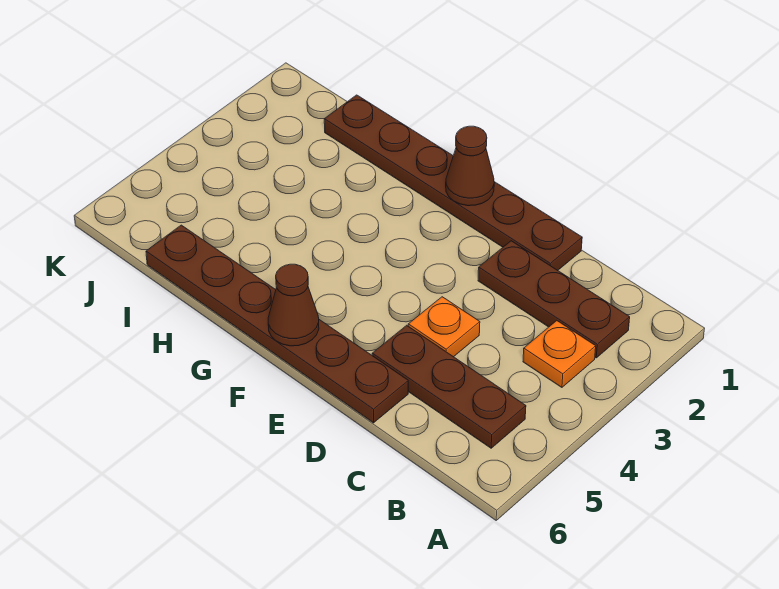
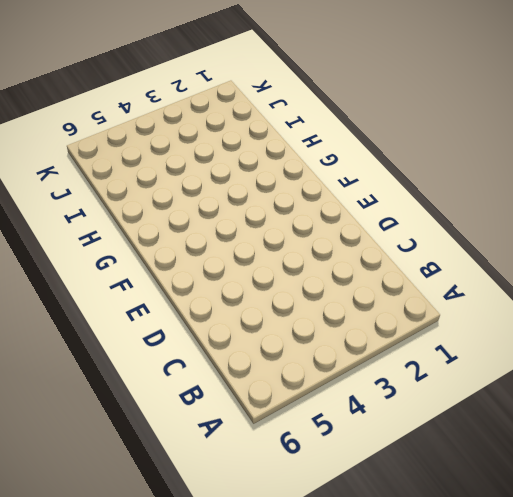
none -> brown 1x3 plate [478,241,630,358]
none -> orange 1x1 plate [523,321,596,387]

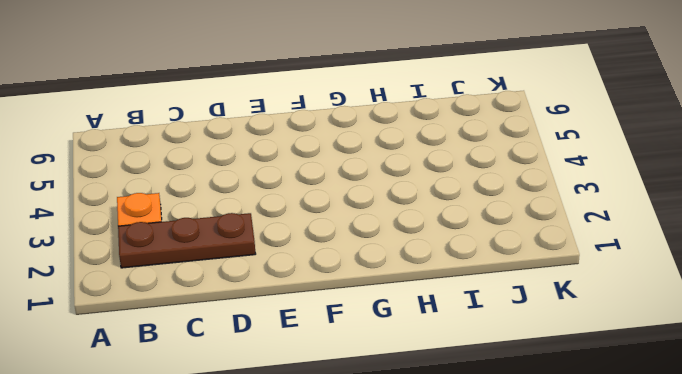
none -> brown 1x3 plate [372,325,526,448]
none -> brown 1x6 plate [324,95,582,270]

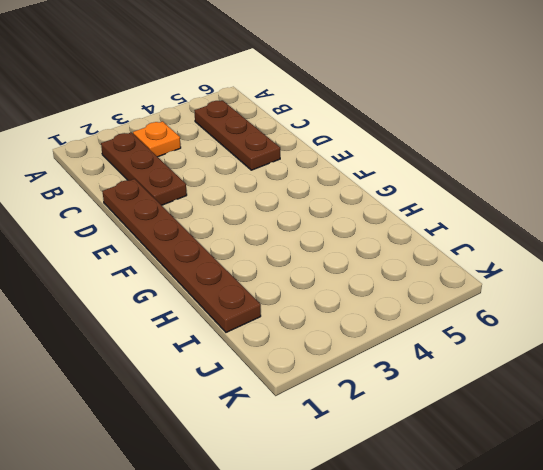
none -> orange 1x1 plate [408,297,480,357]
none -> brown 1x6 plate [146,225,408,423]

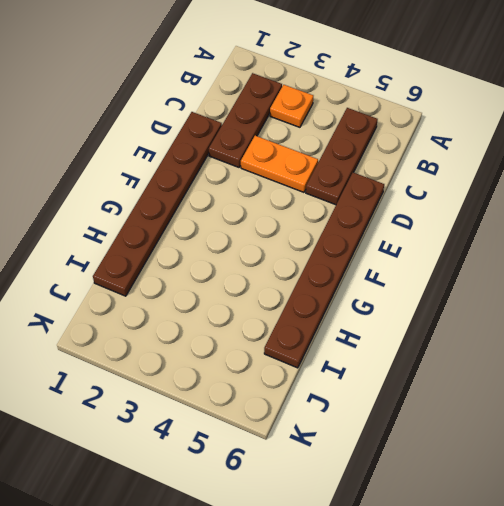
orange 1x2 plate [241,136,318,192] -> orange 1x1 plate [408,297,480,357]
none -> brown 1x1 cone [446,126,494,206]
none -> brown 1x1 cone [268,264,319,346]

